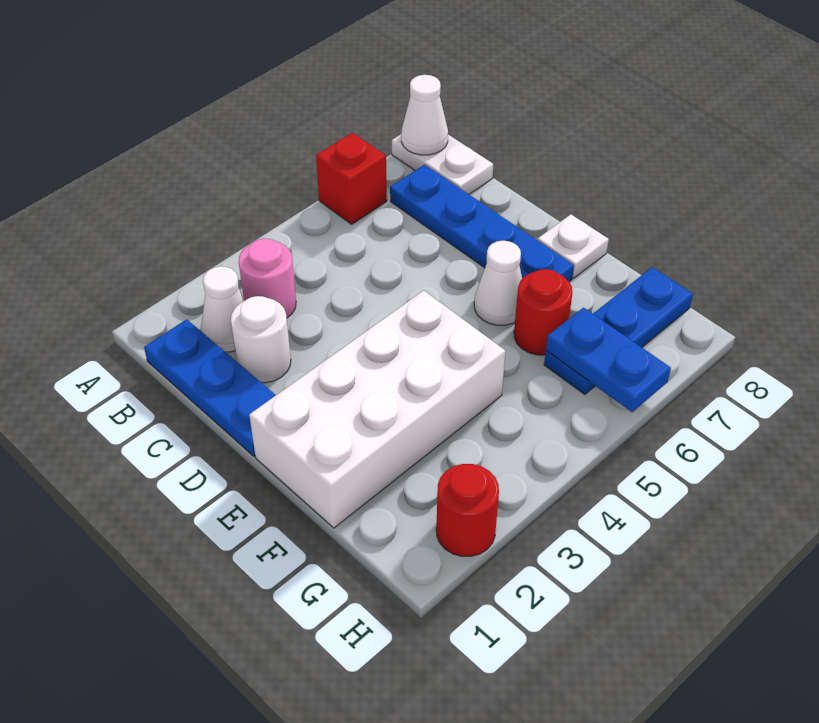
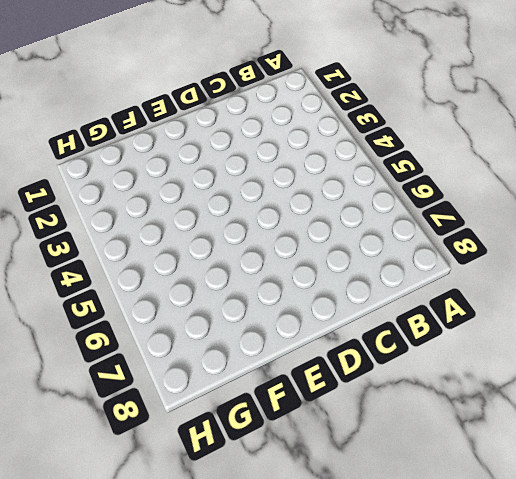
none -> red 1x1 brick [316,133,387,224]
none -> white 1x2 plate [392,134,493,194]
none -> blue 1x3 plate [144,319,276,456]

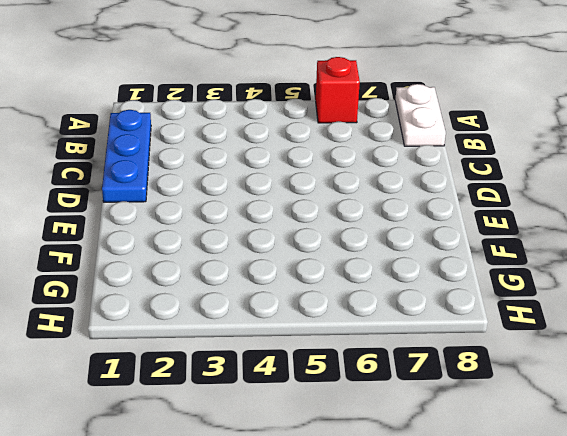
none -> white 1x1 cone [201,266,244,352]
none -> pink 1x1 round brick [239,239,296,318]
none -> blue 1x4 plate [390,165,574,282]

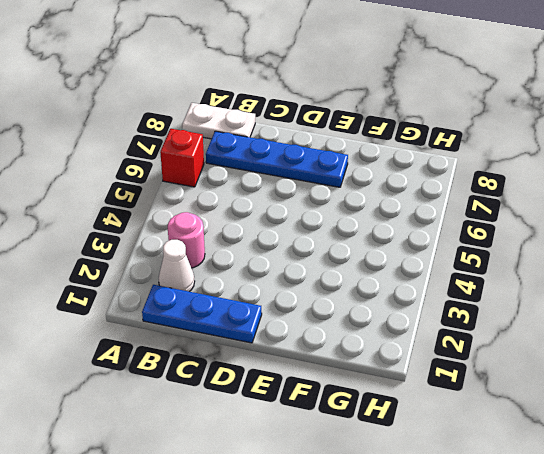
none -> white 1x1 round brick [231,296,291,383]
none -> white 2x4 brick [249,290,506,528]
none -> white 1x1 cone [474,241,522,325]

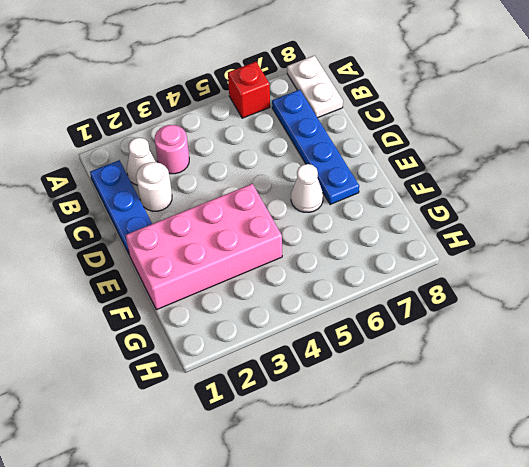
pink 2x4 brick [126,184,282,310] -> white 2x4 brick [249,290,506,528]
none -> white 1x1 plate [537,214,609,278]
none -> red 1x1 round brick [514,269,572,355]
none -> blue 1x3 plate [544,267,693,394]

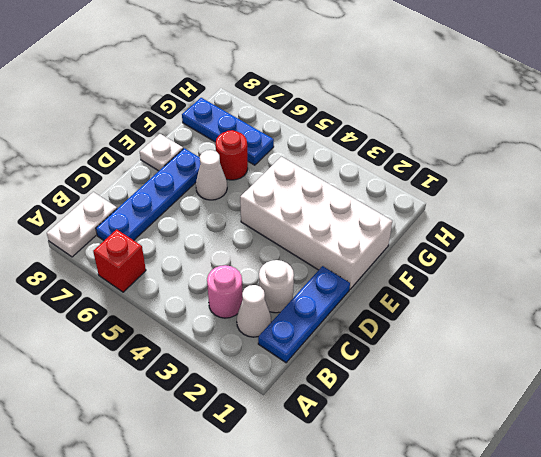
none -> red 1x1 round brick [436,464,499,556]
none -> white 1x1 cone [401,75,448,155]
none -> blue 1x2 plate [546,308,671,412]

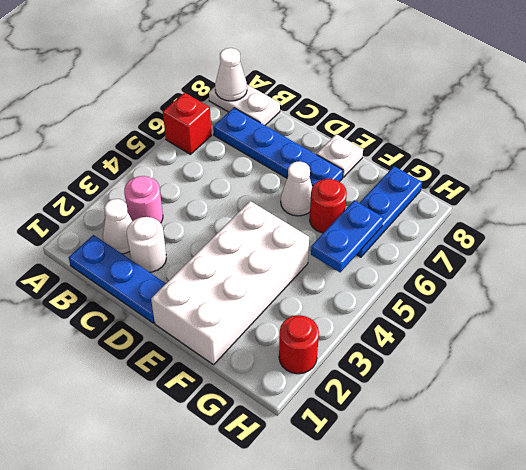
blue 1x2 plate [311,200,383,272] -> blue 1x2 plate turned to [546,308,671,412]

